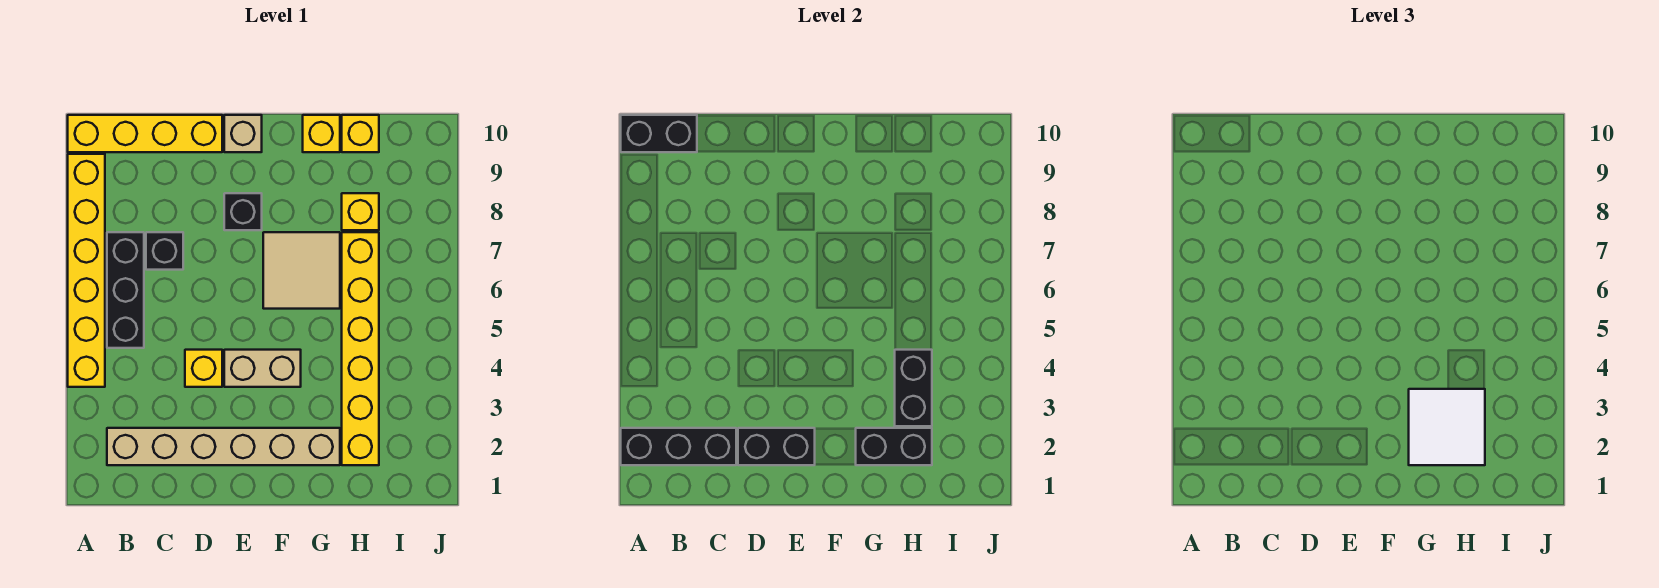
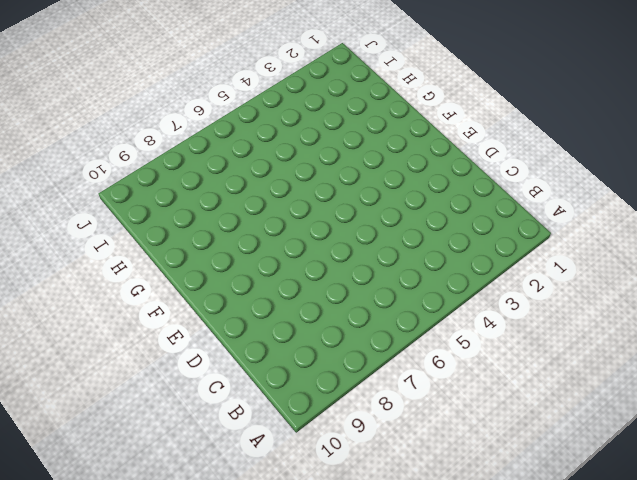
none -> yellow 1x6 brick [68,154,105,387]
none -> yellow 1x4 brick [68,115,222,152]
none -> tan 1x6 brick [107,428,340,465]

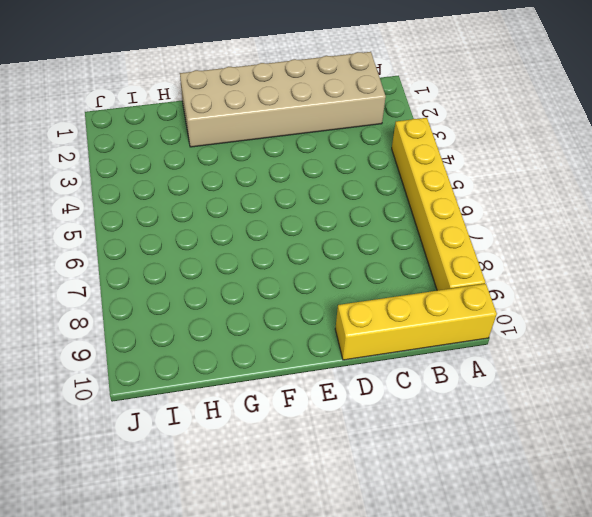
tan 2x6 brick [180,52,386,147] -> tan 1x6 brick [107,428,340,465]
none -> black 1x3 brick [107,232,144,348]
none -> black 1x1 brick [146,232,183,270]
none -> yellow 1x1 brick [185,350,222,387]

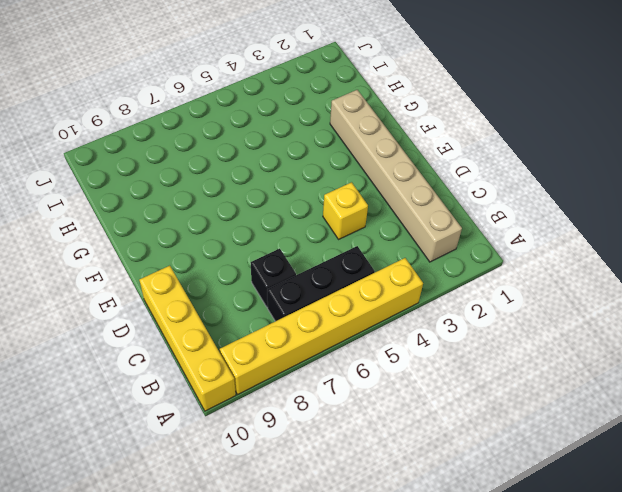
none -> tan 1x2 brick [224,350,301,387]
none -> black 1x1 brick [224,193,262,230]
none -> tan 1x1 brick [224,115,262,152]

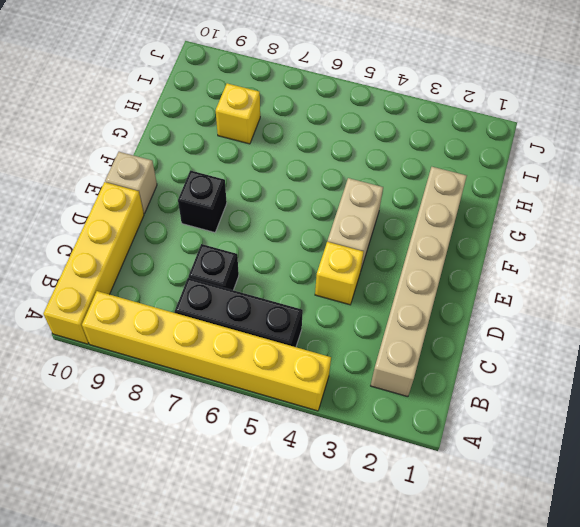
none -> tan 2x2 tile [263,232,340,309]
none -> yellow 1x1 brick [303,115,340,152]
none -> yellow 1x6 brick [342,232,379,465]

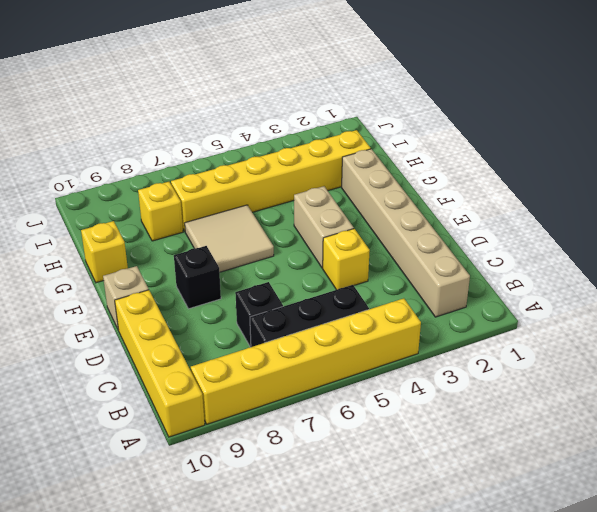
none -> yellow 1x1 brick [342,115,379,152]
none -> black 1x3 brick [621,428,736,465]
none -> black 1x2 brick [621,115,697,152]

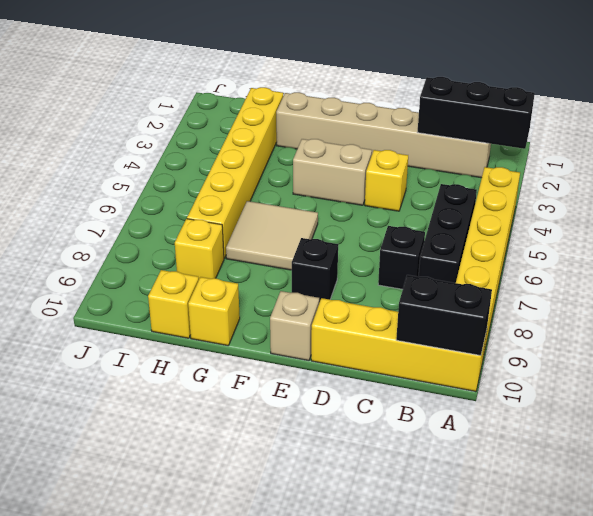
none -> black 1x2 brick [738,428,815,465]
none -> black 1x2 brick [856,428,932,465]
none -> black 1x2 brick [895,350,932,426]

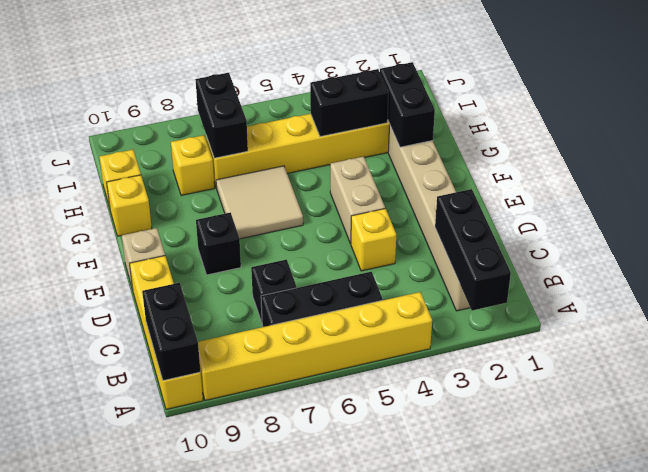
black 1x2 brick [195,73,248,158] -> black 1x2 brick moved to [738,428,815,465]
none -> white 2x2 tile [1409,389,1485,465]

